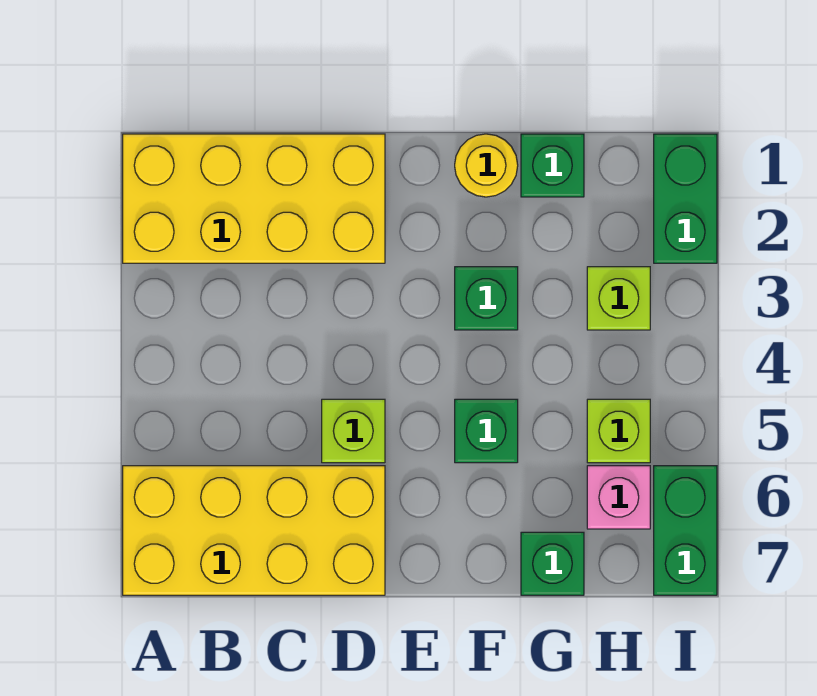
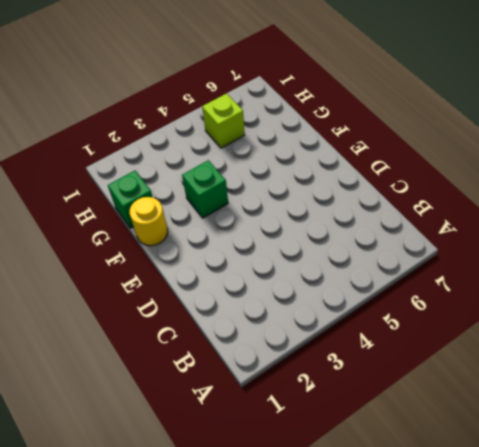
none -> yellow 2x4 brick [123,134,385,263]
none -> yellow 2x4 brick [123,466,385,595]
none -> lime 1x1 brick [322,399,385,463]

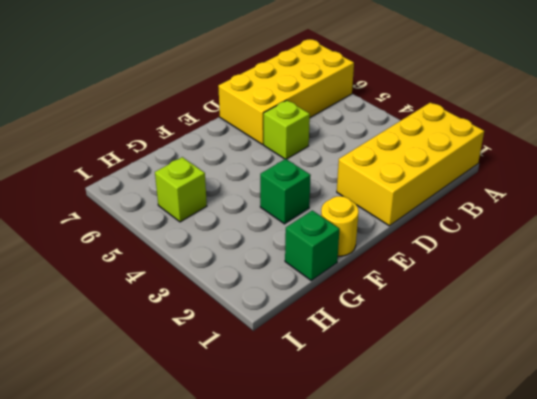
none -> green 1x1 brick [455,399,518,463]
none -> green 1x1 brick [521,532,584,595]
none -> lime 1x1 brick [587,267,650,330]

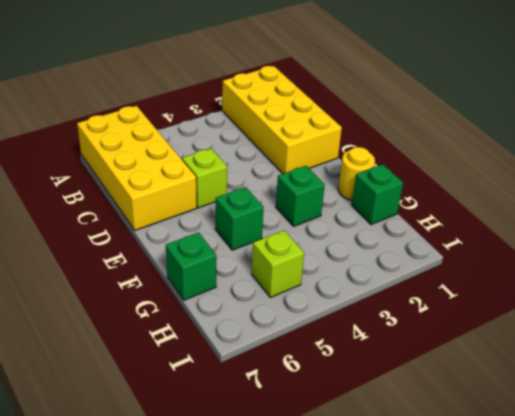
none -> lime 1x1 brick [587,267,650,330]
none -> pink 1x1 brick [587,466,650,529]
none -> green 1x2 brick [654,134,717,263]

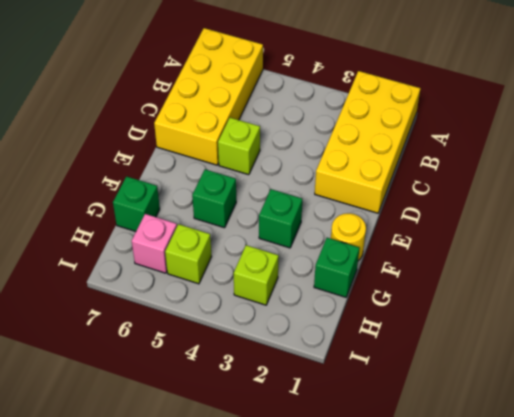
none -> green 1x2 brick [654,134,717,263]
none -> green 1x2 brick [654,466,717,595]

